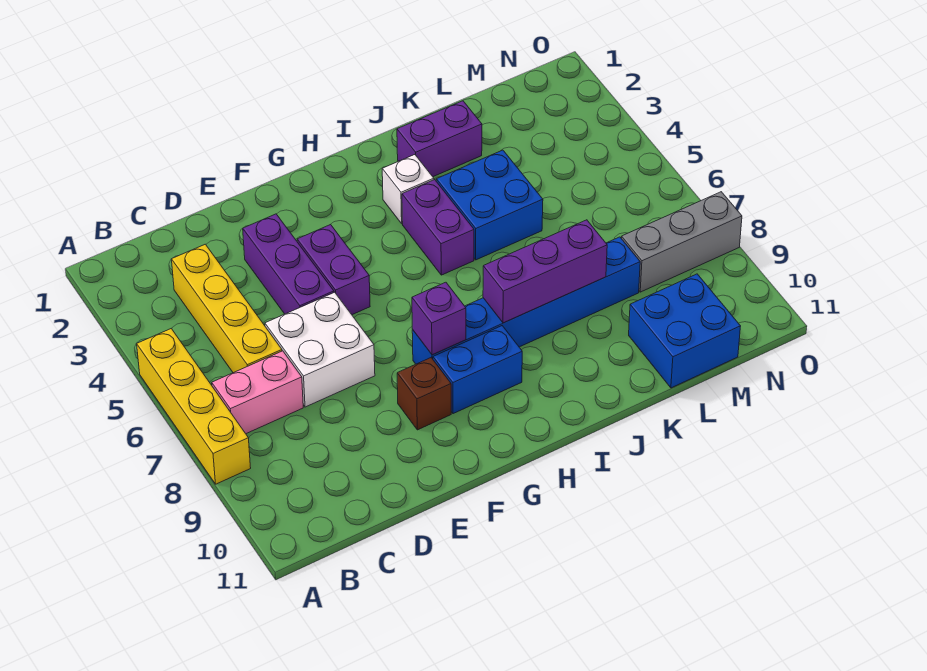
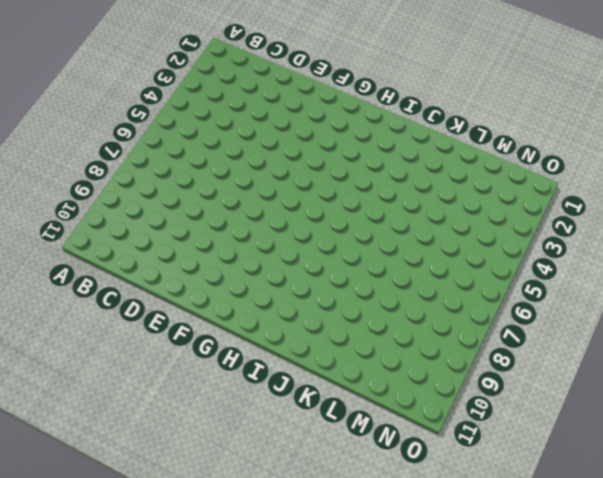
none -> yellow 1x4 brick [137,329,251,484]
none -> pink 1x2 brick [212,351,303,434]
none -> yellow 1x4 brick [172,244,282,373]

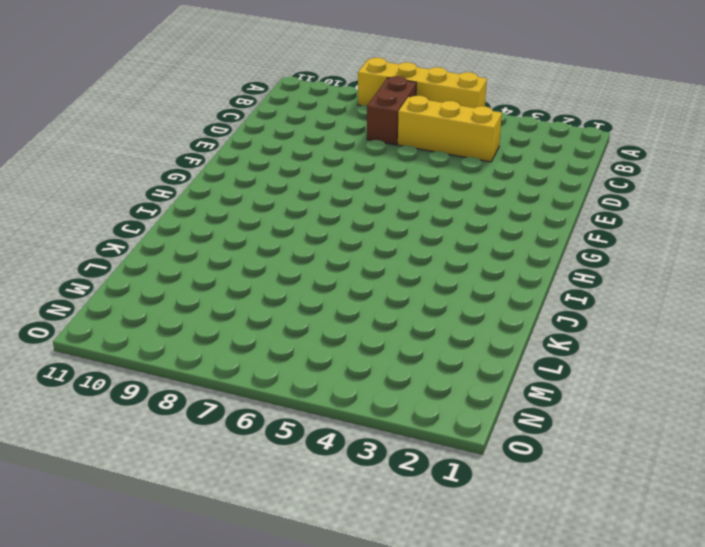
brown 1x2 brick [367,76,416,145] -> pink 1x2 brick [212,351,303,434]
yellow 1x3 brick [398,96,502,162] -> yellow 1x4 brick [172,244,282,373]
none -> white 2x2 brick [265,292,375,407]
none -> purple 1x3 brick [243,214,334,314]
none -> purple 1x2 brick [297,225,370,315]

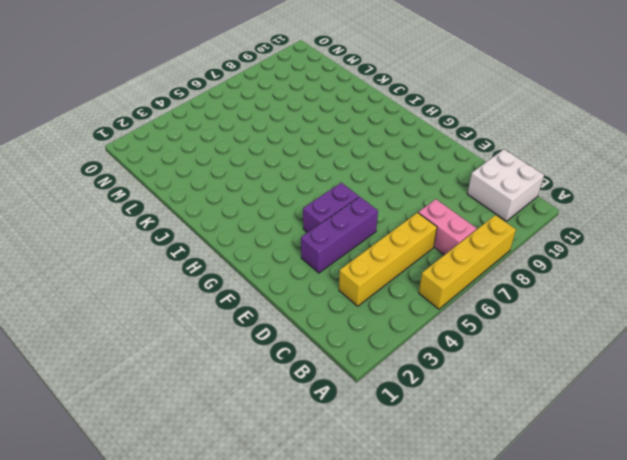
white 2x2 brick [467,149,544,221] -> white 2x2 brick moved to [265,292,375,407]
none -> brown 1x1 brick [397,358,451,430]
none -> blue 1x6 brick [412,237,640,364]
none -> blue 1x2 brick [433,326,522,414]

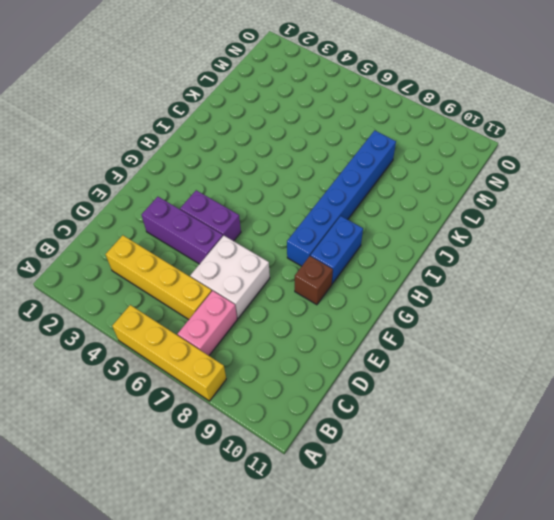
none -> white 1x1 brick [382,155,434,224]
none -> purple 1x2 brick [402,180,474,275]
none -> purple 1x2 brick [397,101,482,177]

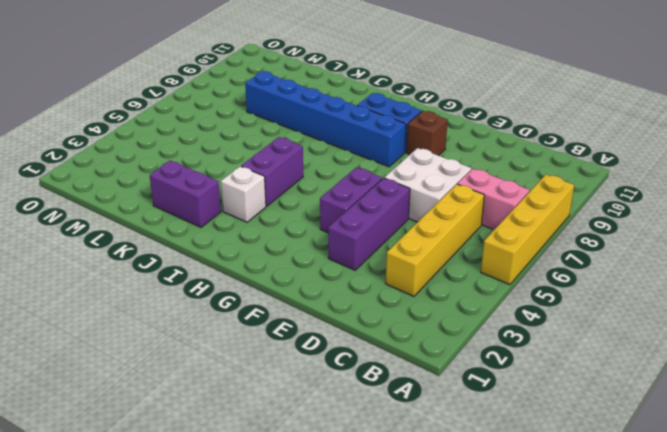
none -> blue 2x2 brick [436,150,543,260]
none -> blue 2x2 brick [629,274,741,388]
none -> grey 1x3 brick [621,192,742,292]

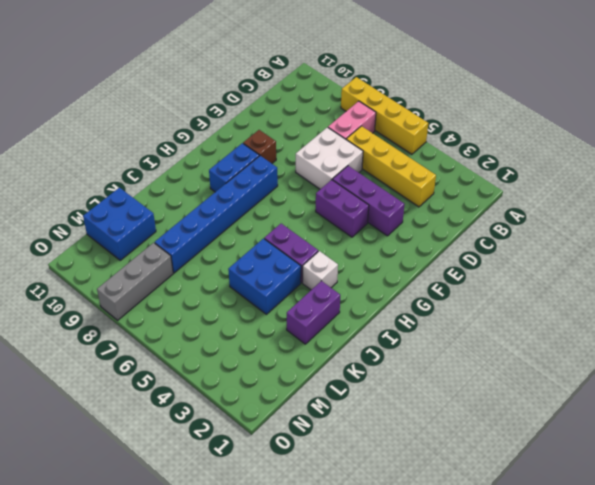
none -> purple 1x1 brick [412,282,466,355]
none -> purple 1x3 brick [483,220,607,323]

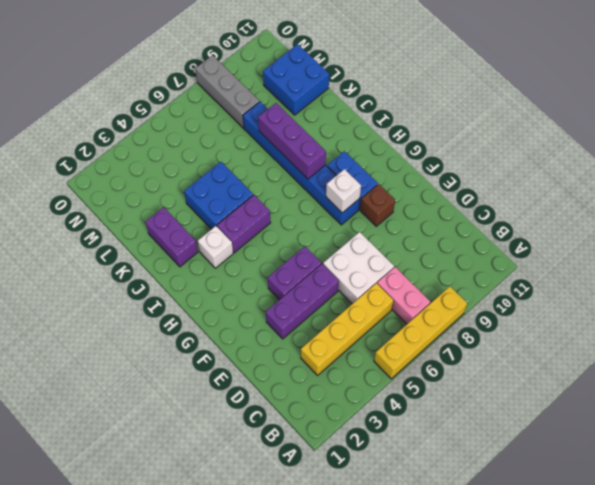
white 1x1 brick [326,169,361,213] -> purple 1x1 brick [412,282,466,355]

